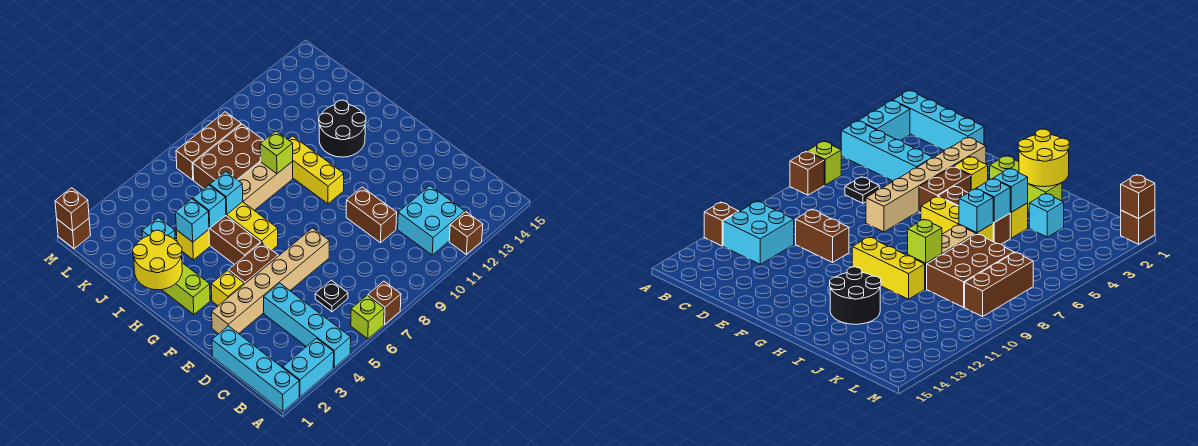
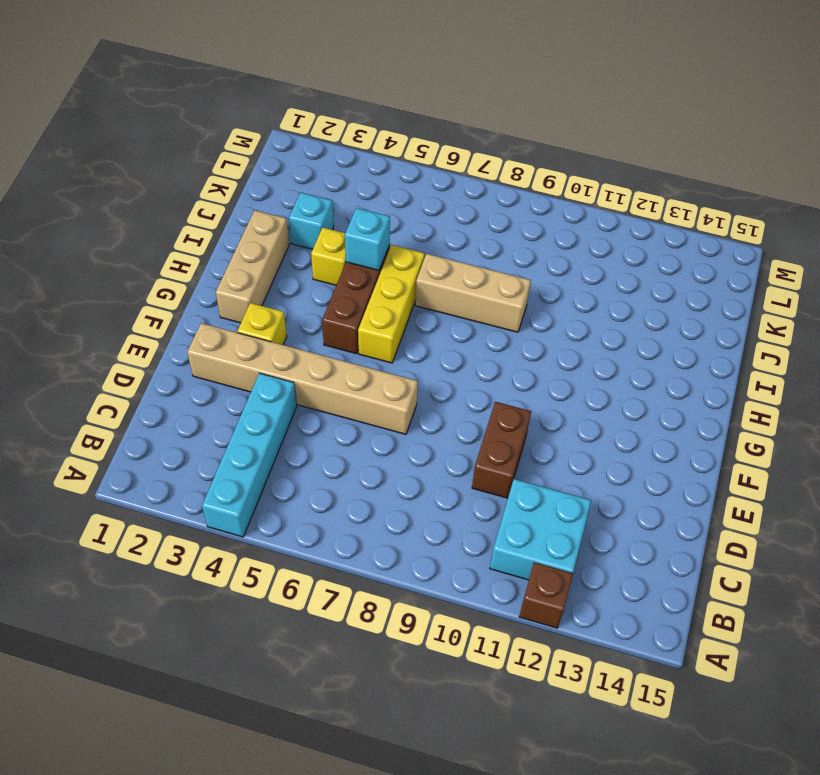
tan 1x3 brick [216,210,289,323] -> lime 1x3 brick [162,263,210,314]
none -> cyan 1x4 brick [212,326,299,412]
none -> cyan 1x2 brick [283,338,334,397]
none -> lime 1x1 brick [351,295,384,339]

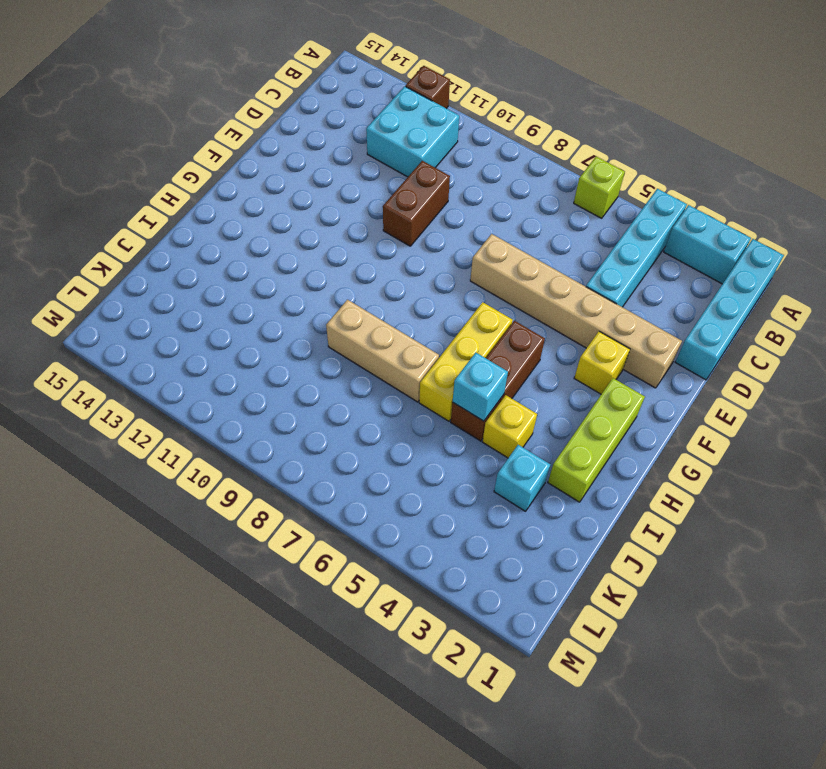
none -> brown 1x1 brick [368,281,401,325]
none -> black 1x1 plate [315,280,348,312]
none -> brown 1x2 brick [228,242,278,284]

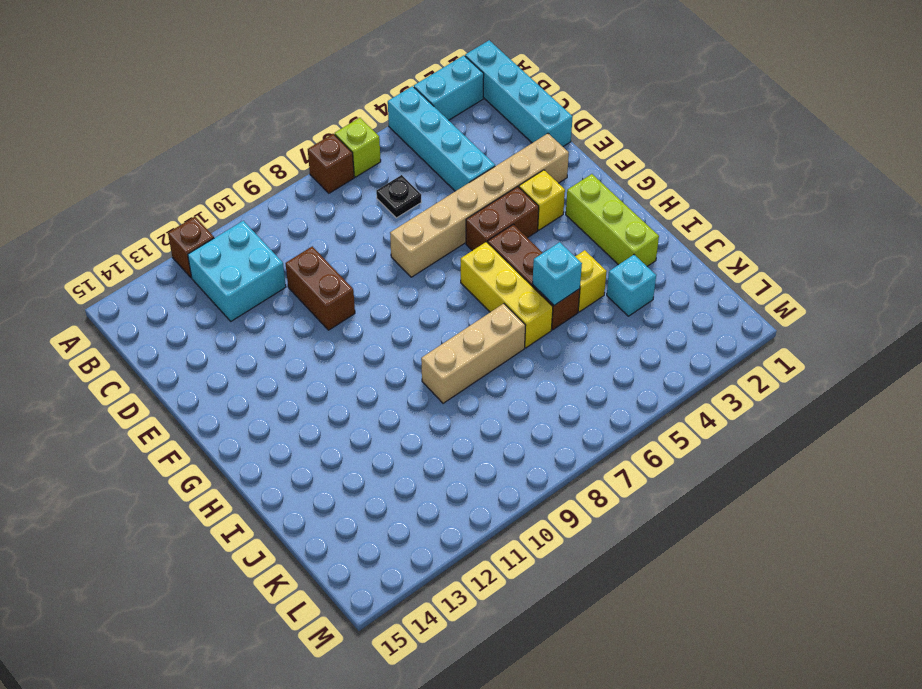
none -> yellow 1x3 brick [288,136,344,204]
none -> black 2x2 round brick [319,100,366,157]
none -> brown 2x3 brick [193,124,264,189]

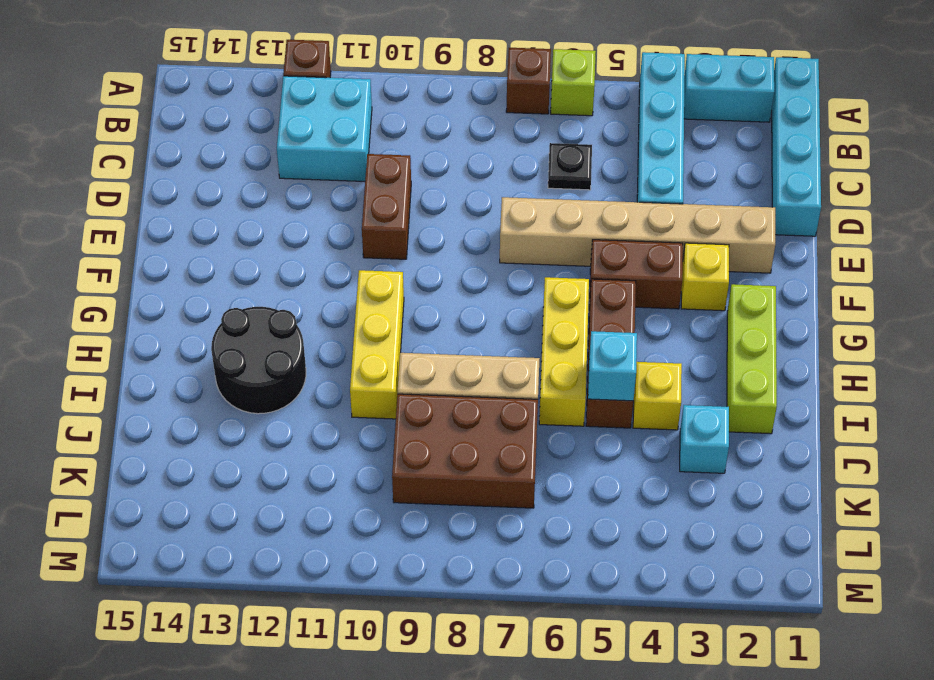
none -> brown 1x3 brick [176,112,241,180]
none -> brown 1x1 brick [57,219,91,249]
none -> yellow 2x2 round brick [133,230,182,290]

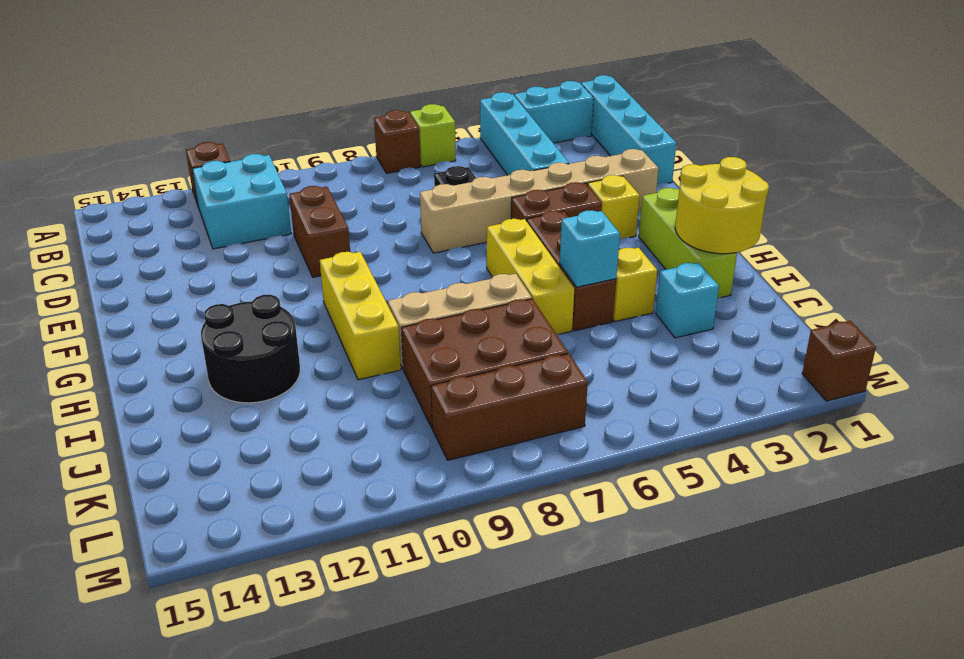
none -> cyan 1x1 brick [176,199,209,242]
none -> cyan 1x1 brick [210,172,243,214]
none -> lime 1x1 brick [260,131,293,174]

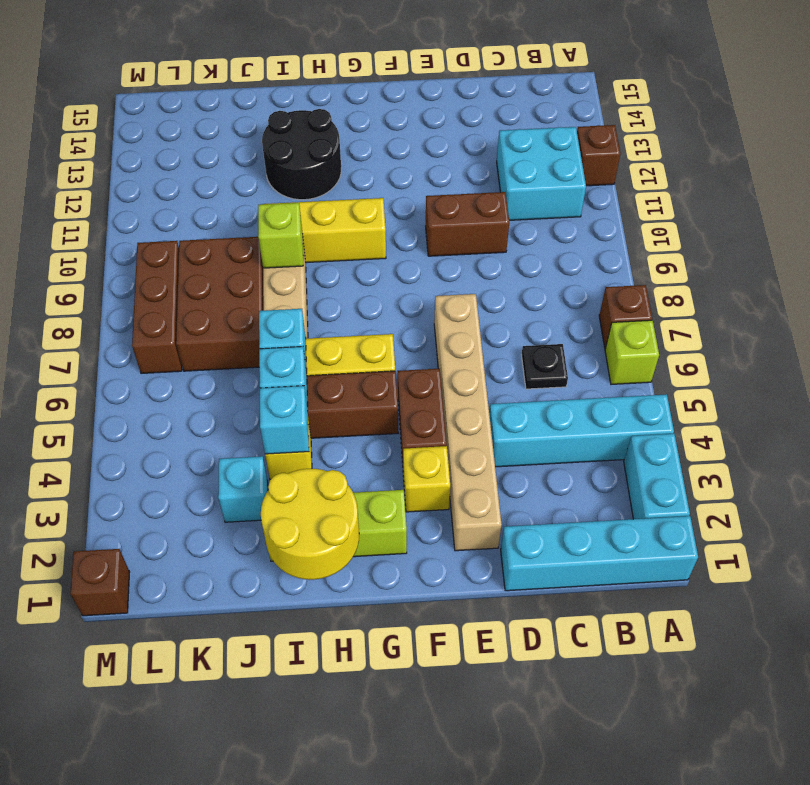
none -> brown 1x1 brick [55,188,89,231]

